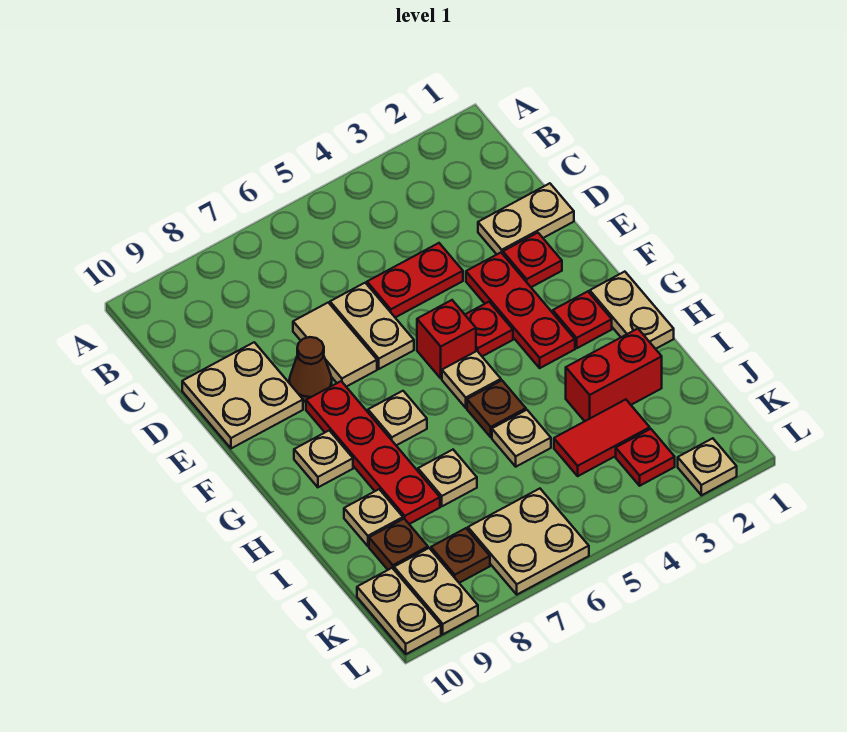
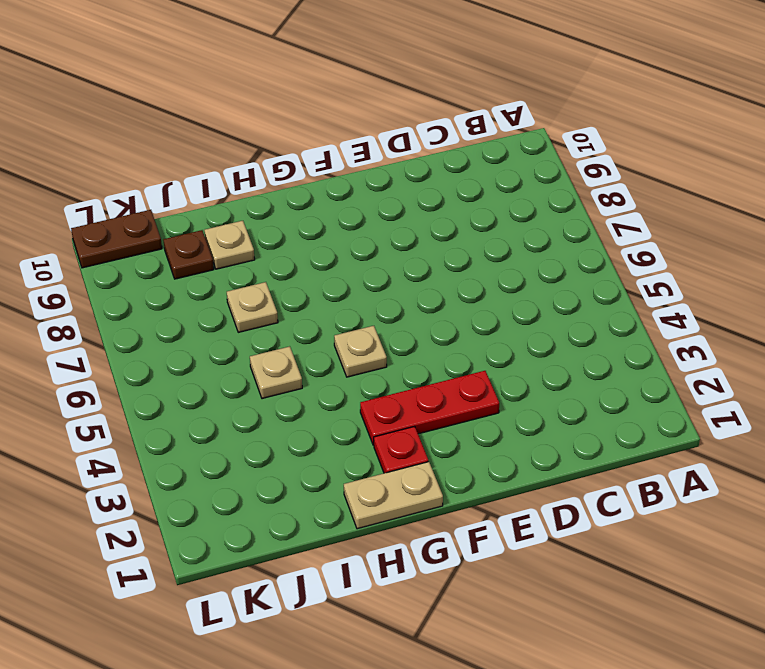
brown 1x2 plate [71,210,162,268] -> tan 1x2 plate [357,568,441,654]
none -> tan 1x2 plate [478,183,574,254]
none -> red 1x2 plate [367,243,463,317]
none -> tan 1x2 plate [330,283,414,369]

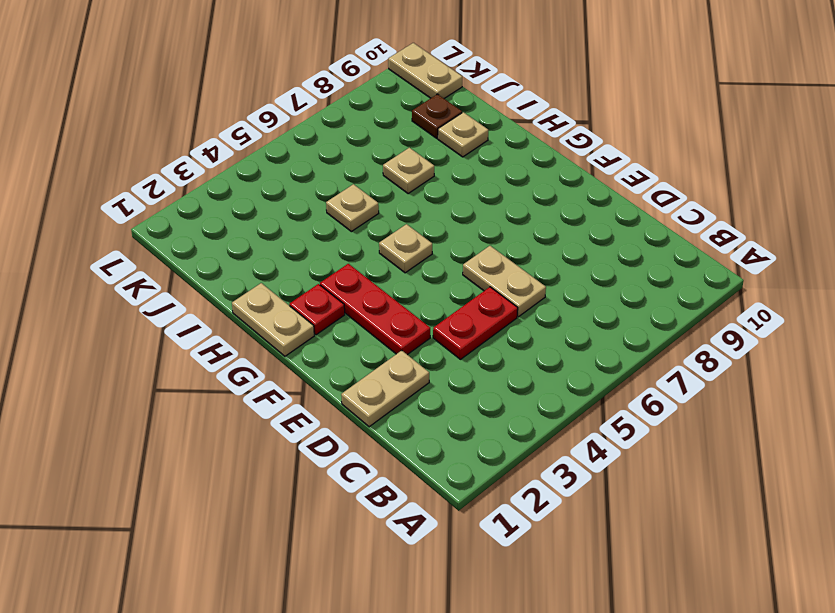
none -> tan 1x2 tile [293,303,377,387]
none -> tan 2x2 plate [182,342,303,448]
none -> red 1x1 plate [503,233,562,287]

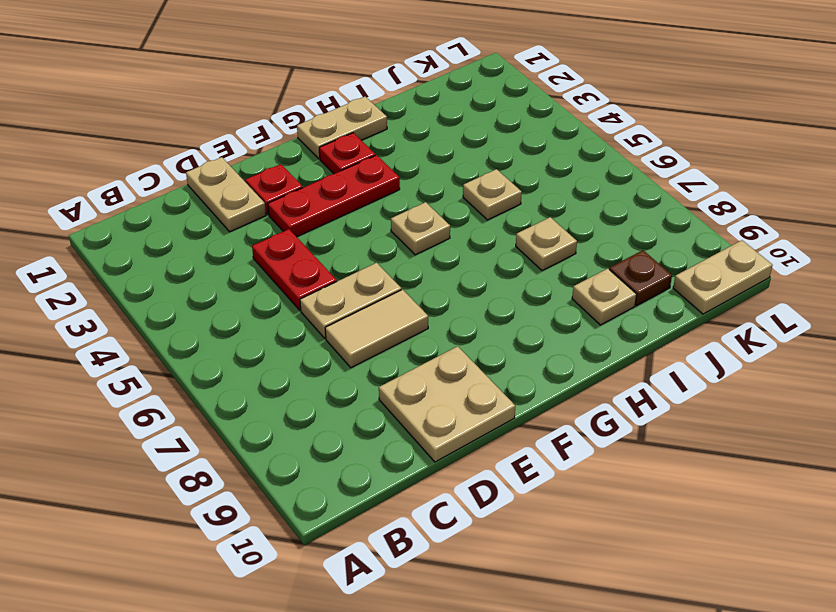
none -> brown 1x1 cone [289,337,332,402]
none -> red 1x1 plate [465,302,513,356]
none -> red 1x1 brick [417,300,476,378]

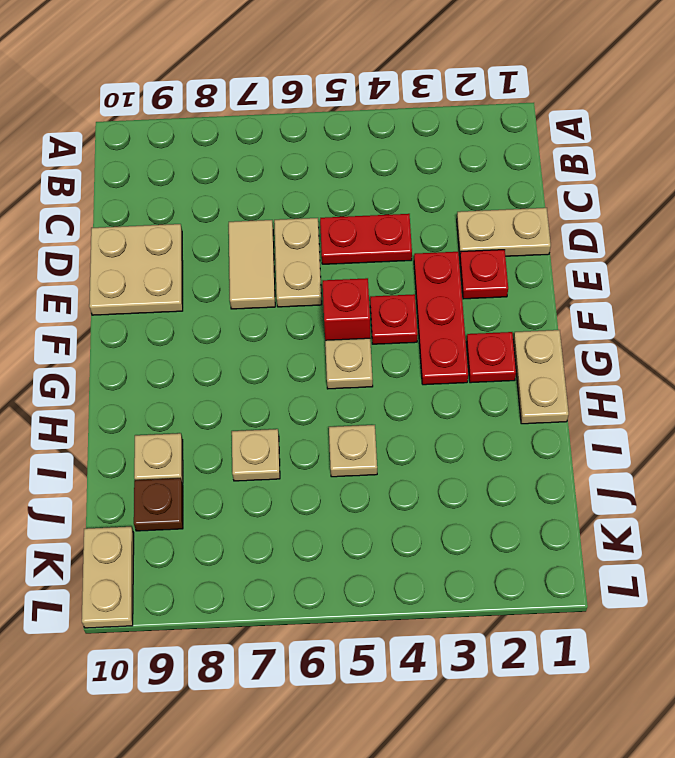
none -> brown 1x1 cone [289,337,332,402]
none -> red 1x4 plate [306,381,440,524]
none -> tan 1x1 plate [368,391,427,445]

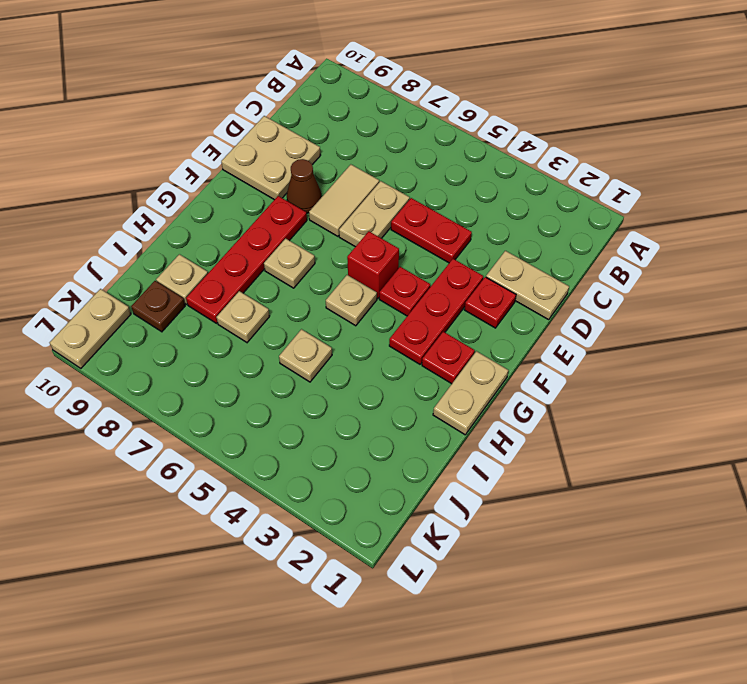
none -> tan 1x1 plate [294,431,353,487]
none -> brown 1x1 plate [467,381,526,437]
none -> red 1x2 brick [566,329,662,421]

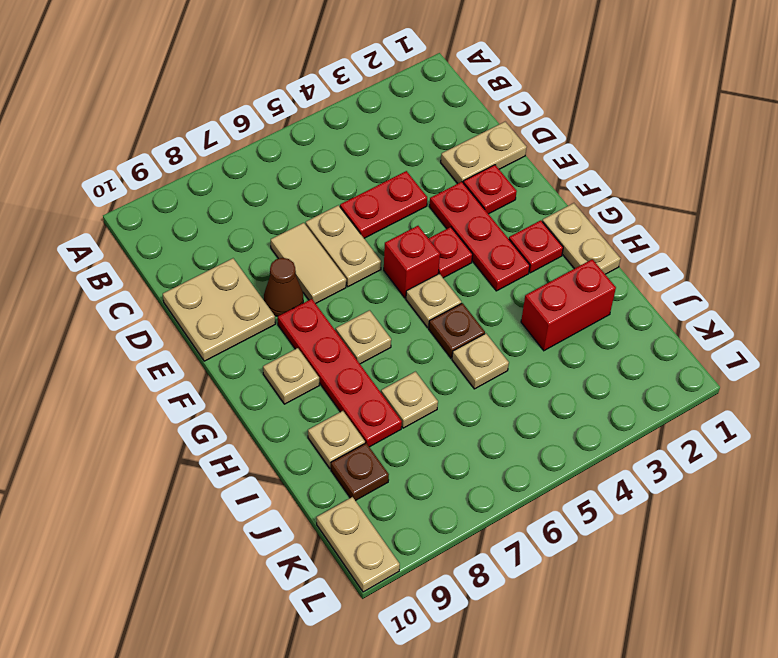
none -> red 1x2 tile [554,400,650,476]
none -> red 1x1 plate [616,429,675,486]
none -> tan 2x2 plate [468,489,589,594]

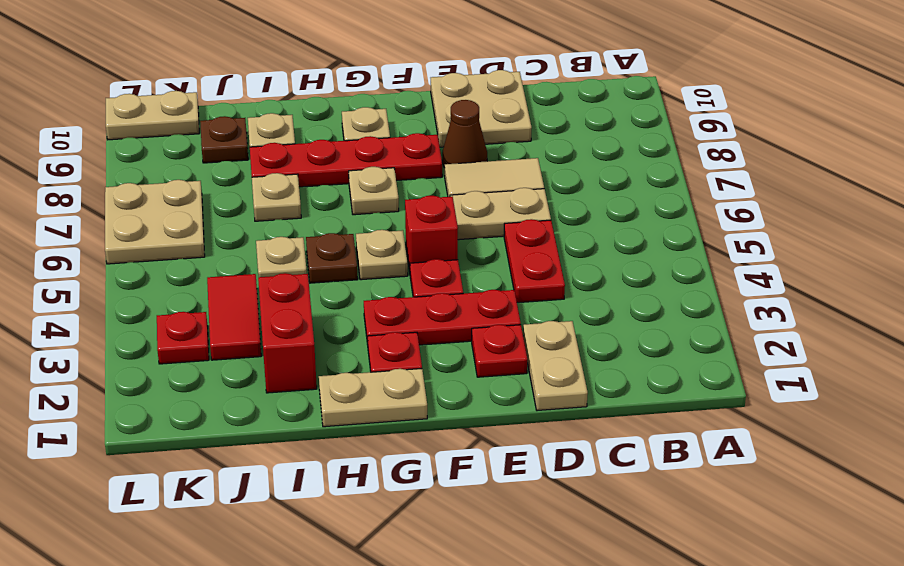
none -> brown 1x1 plate [431,528,490,583]
none -> tan 1x2 plate [394,548,478,634]
none -> tan 1x1 plate [678,438,737,495]

